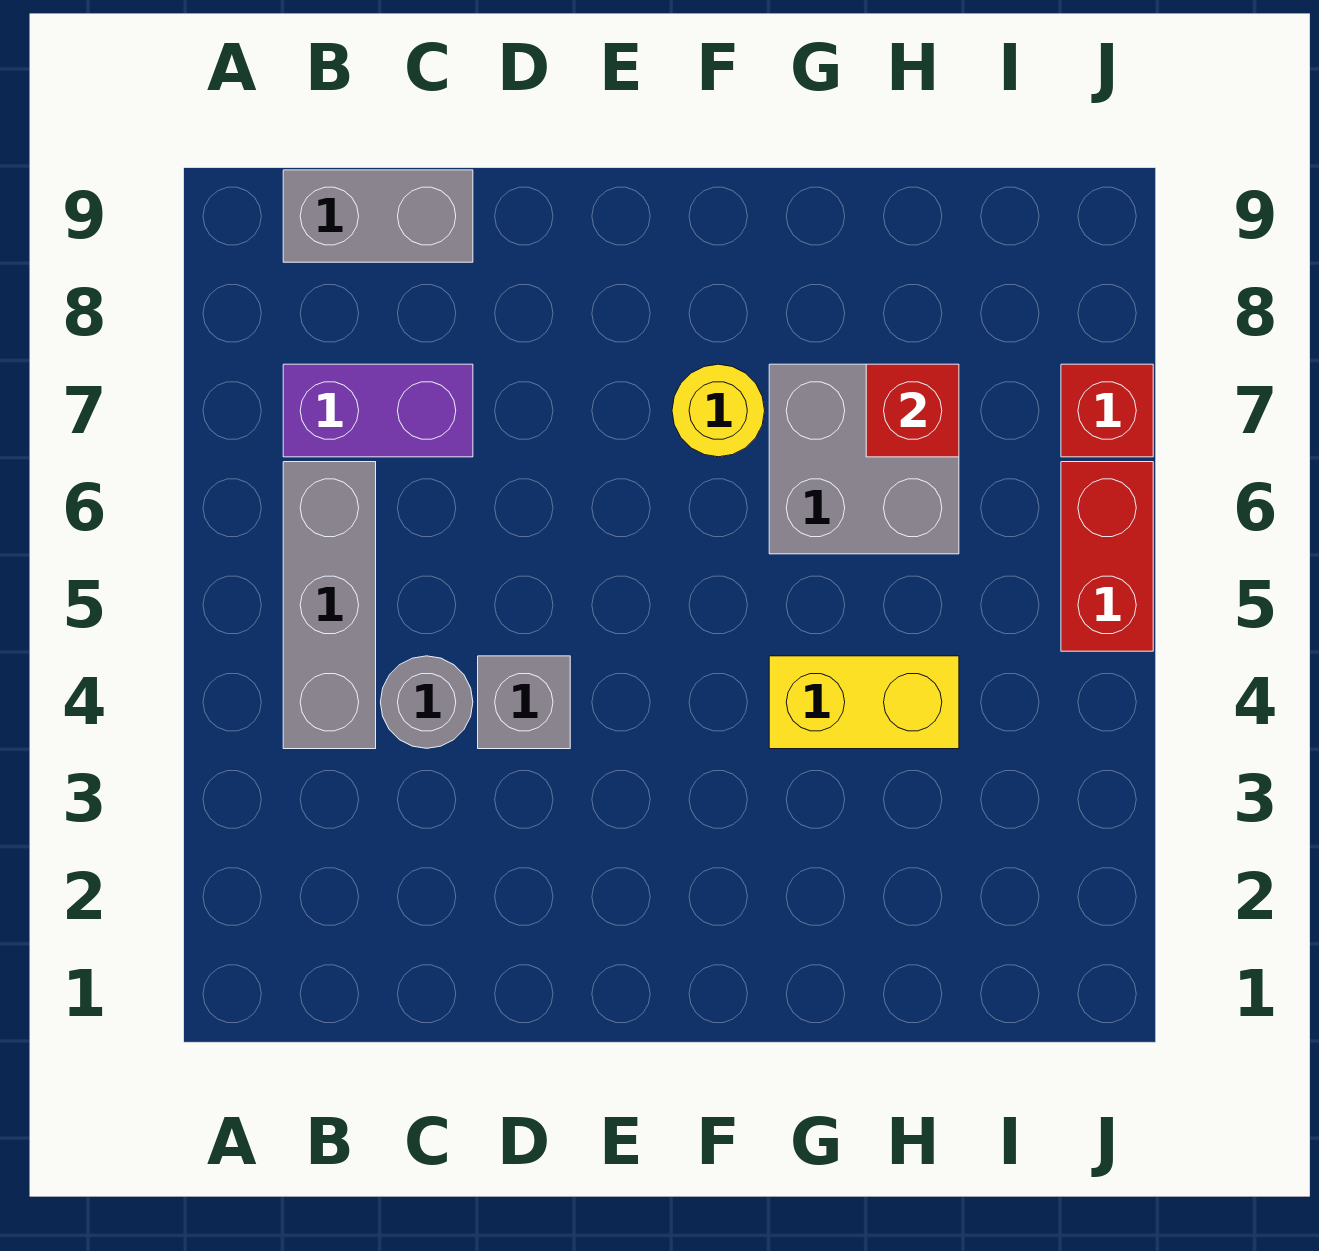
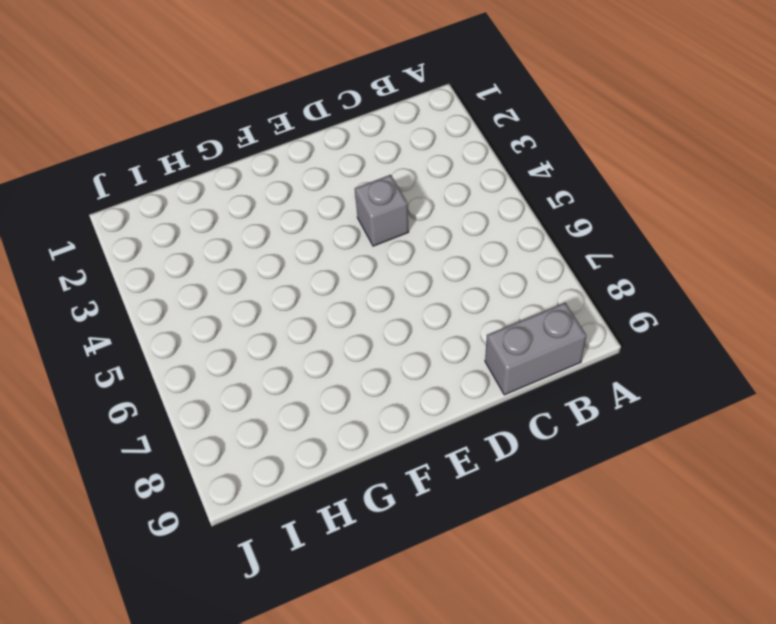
none -> grey 1x3 brick [283,462,376,749]
none -> purple 1x2 brick [283,364,473,457]

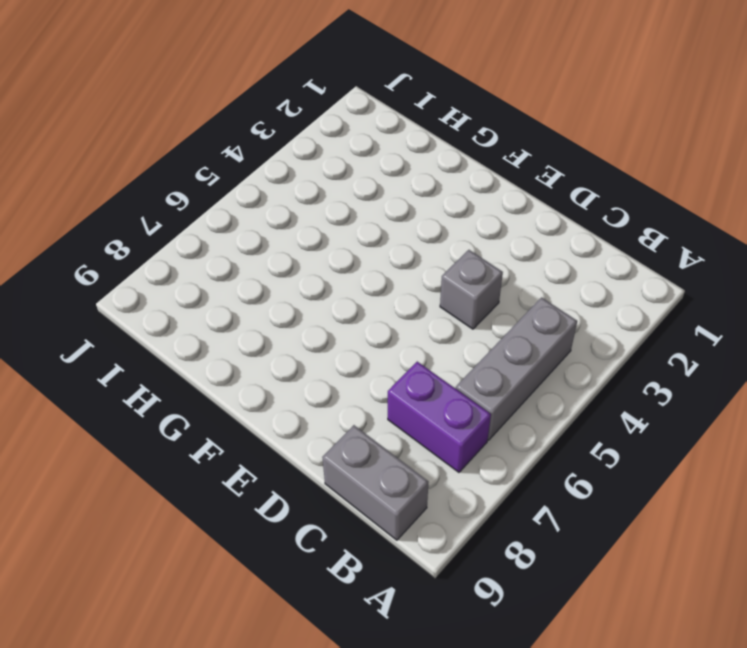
none -> grey 1x1 round brick [380,656,473,748]
none -> yellow 1x1 round brick [672,364,765,457]

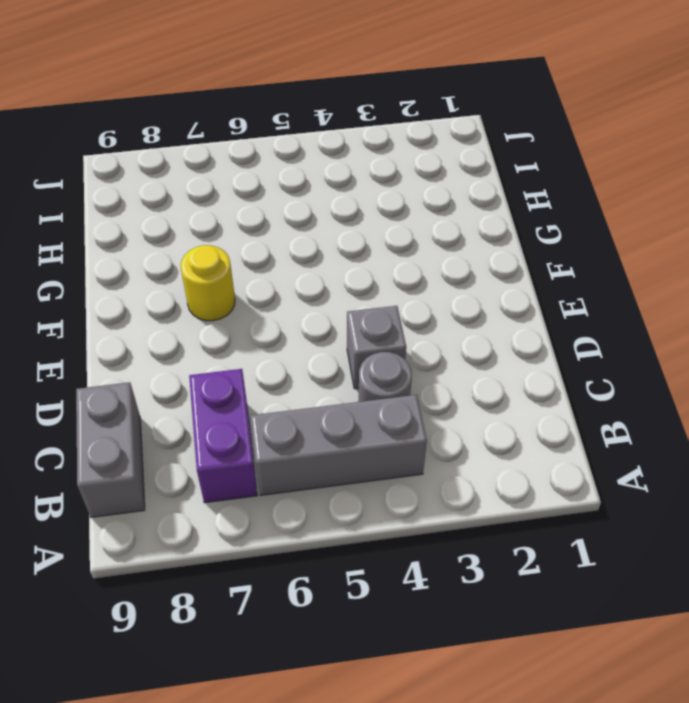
none -> yellow 1x2 brick [769,656,959,749]
none -> grey 2x2 brick [769,364,959,554]

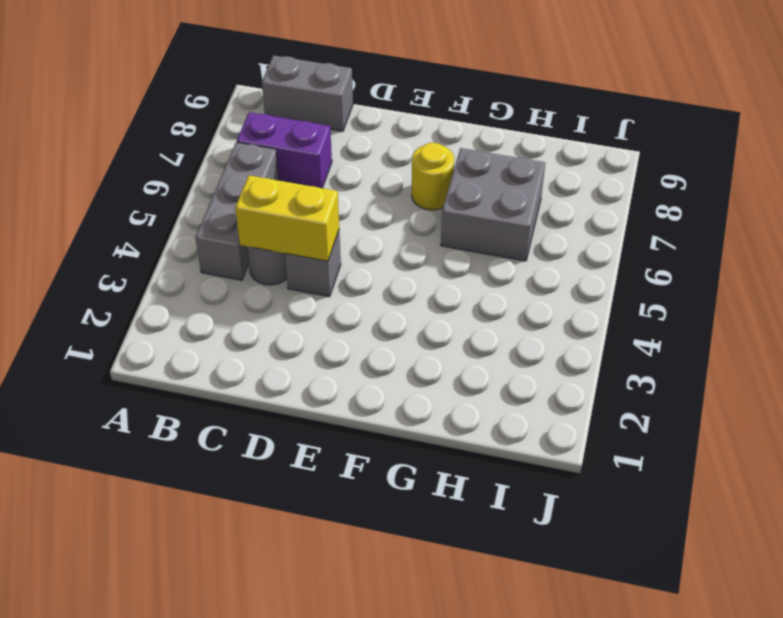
yellow 1x2 brick [235,175,339,261] -> yellow 1x2 brick moved to [769,656,959,749]
none -> red 1x2 brick [1061,462,1153,651]
none -> red 1x1 brick [1061,364,1153,457]

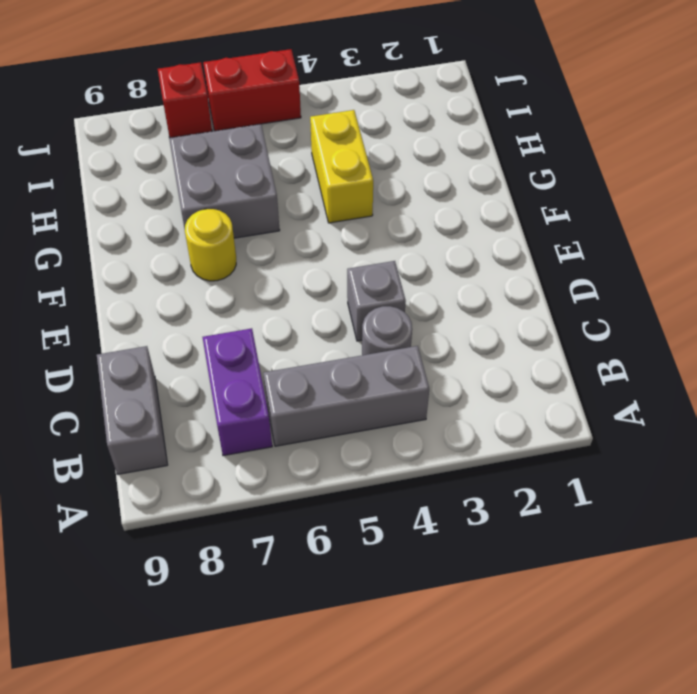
none -> red 1x1 brick [866,364,959,457]

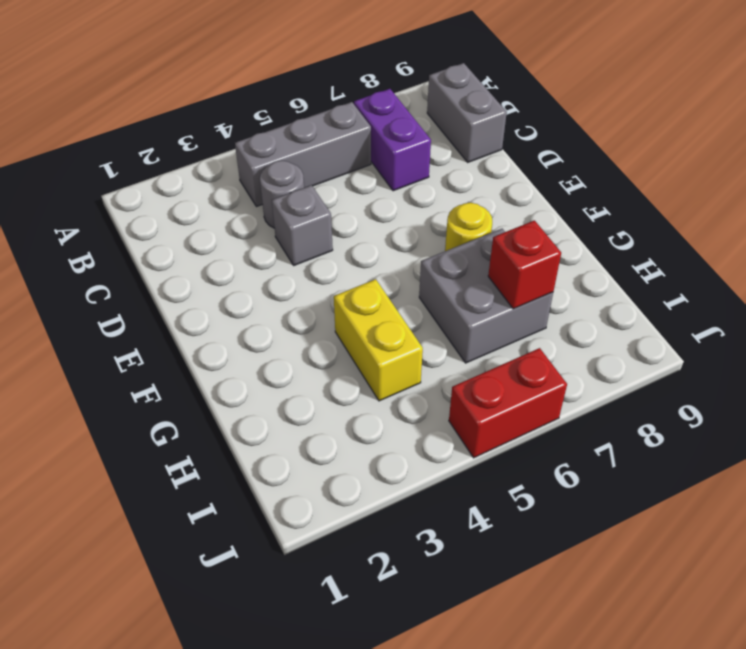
none -> red 1x1 brick [1061,364,1153,457]

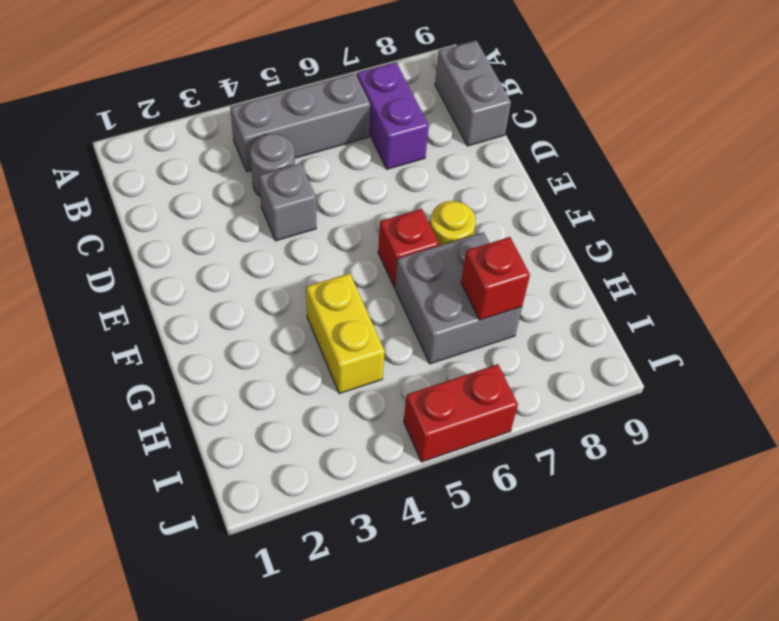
red 1x1 brick [378,209,439,287] -> red 1x1 brick moved to [1061,364,1153,457]

